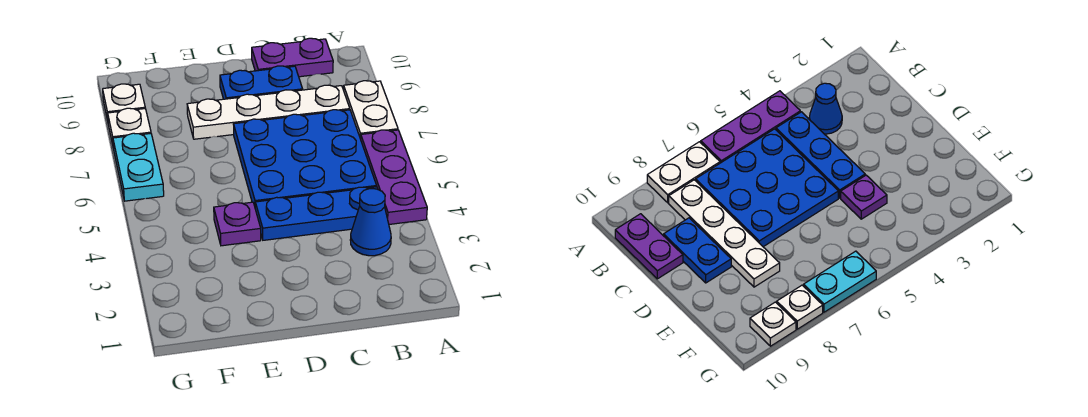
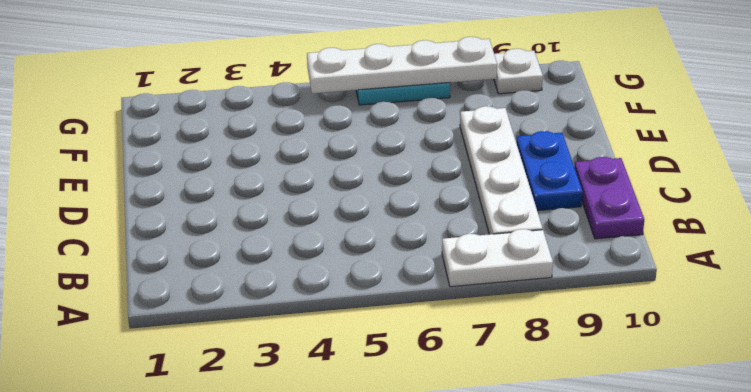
white 1x4 plate [307,37,497,93] -> none
none -> purple 1x3 plate [361,130,427,224]
none -> blue 1x1 cone [350,189,391,256]
none -> blue 1x3 plate [255,187,378,240]

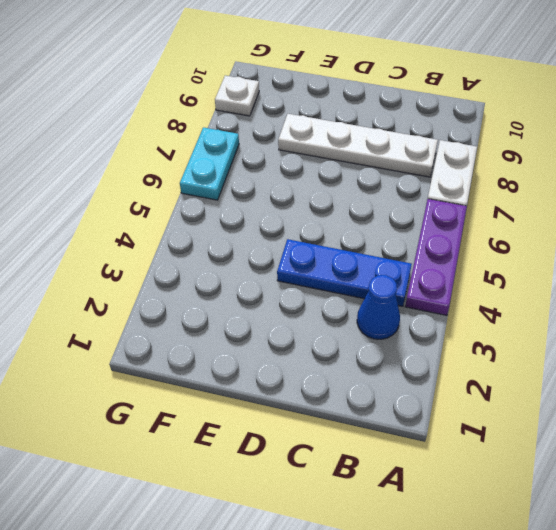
none -> blue 3x3 plate [233,110,377,206]
none -> purple 1x2 plate [252,38,333,77]
none -> blue 1x2 plate [220,66,303,99]

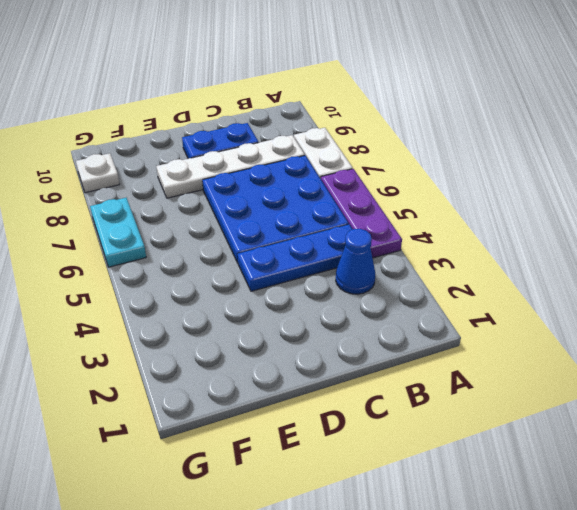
none -> purple 1x2 plate [252,38,333,77]
none -> purple 1x1 plate [214,202,261,246]
none -> white 1x1 plate [108,108,151,149]

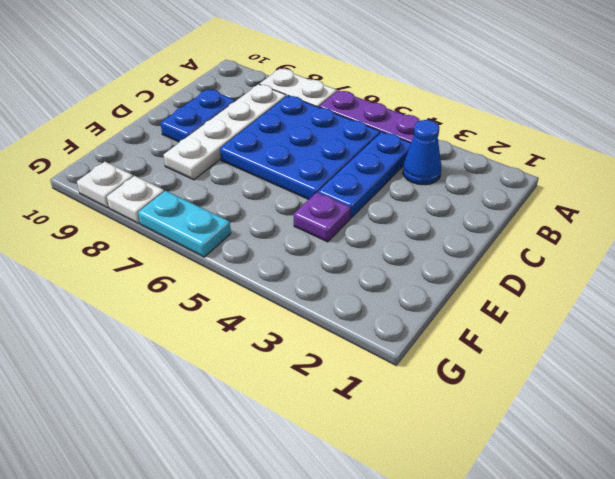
none -> purple 1x2 plate [252,38,333,77]

